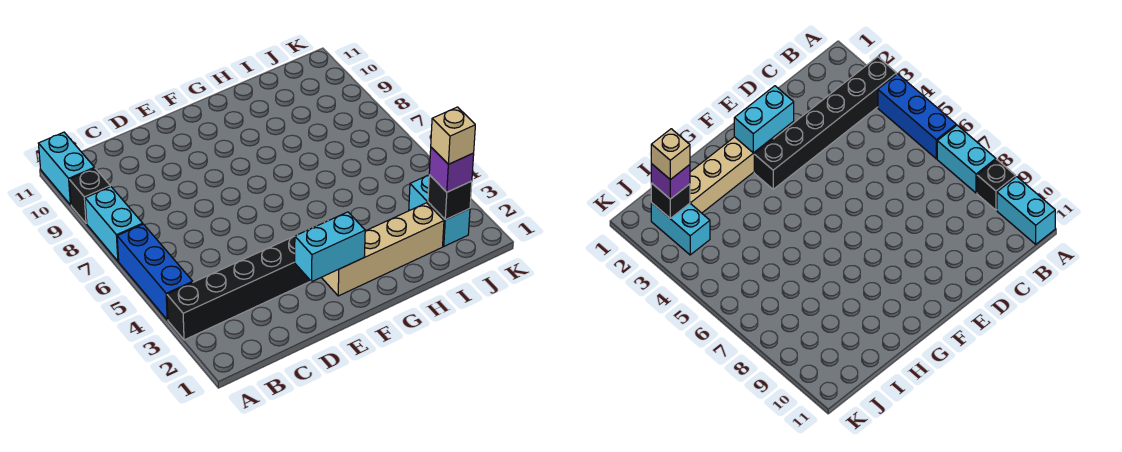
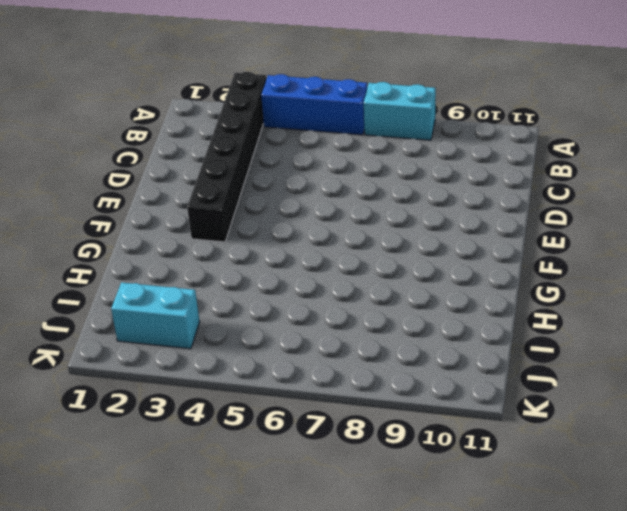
none -> black 1x1 brick [69,168,110,223]
none -> cyan 1x2 brick [38,132,95,205]

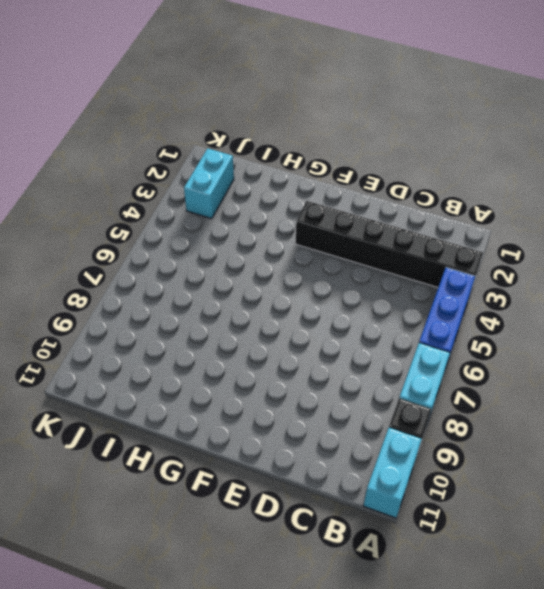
none -> tan 1x4 brick [321,203,444,296]
none -> cyan 1x2 brick [295,212,365,281]

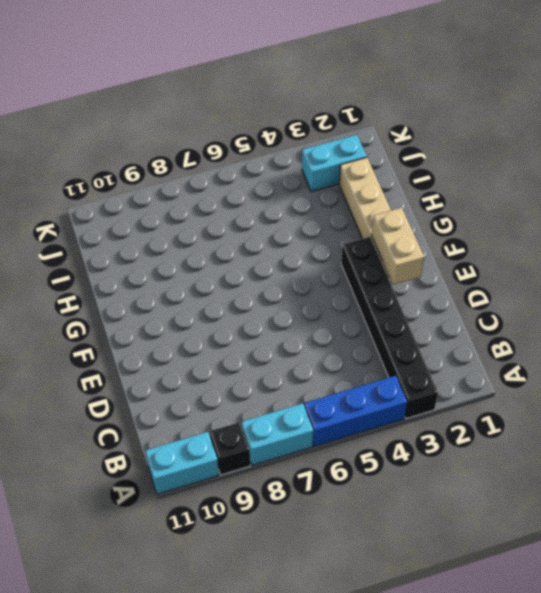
tan 1x2 brick [372,208,424,285] -> cyan 1x2 brick [295,212,365,281]
none -> black 1x1 brick [428,175,472,220]
none -> purple 1x1 brick [429,147,474,192]

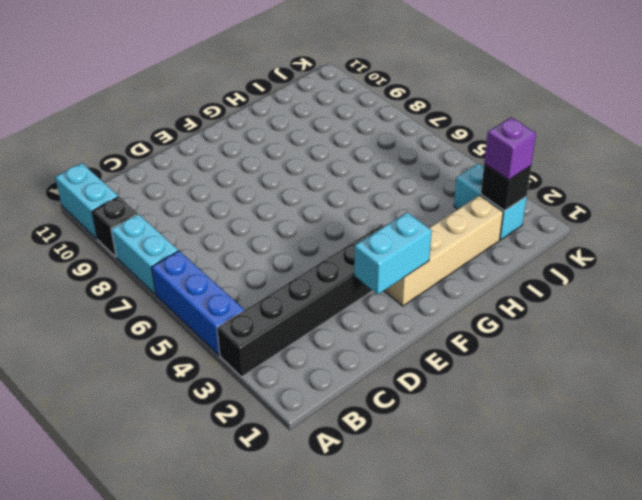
none -> tan 1x1 brick [431,107,475,164]

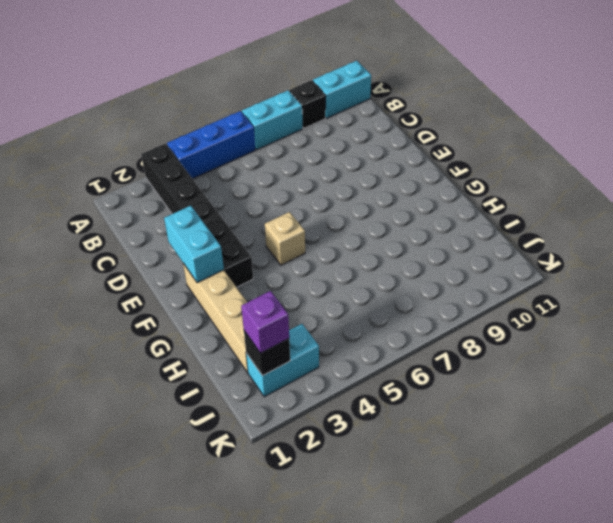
tan 1x1 brick [265,212,305,265] -> tan 1x1 brick moved to [431,107,475,164]

